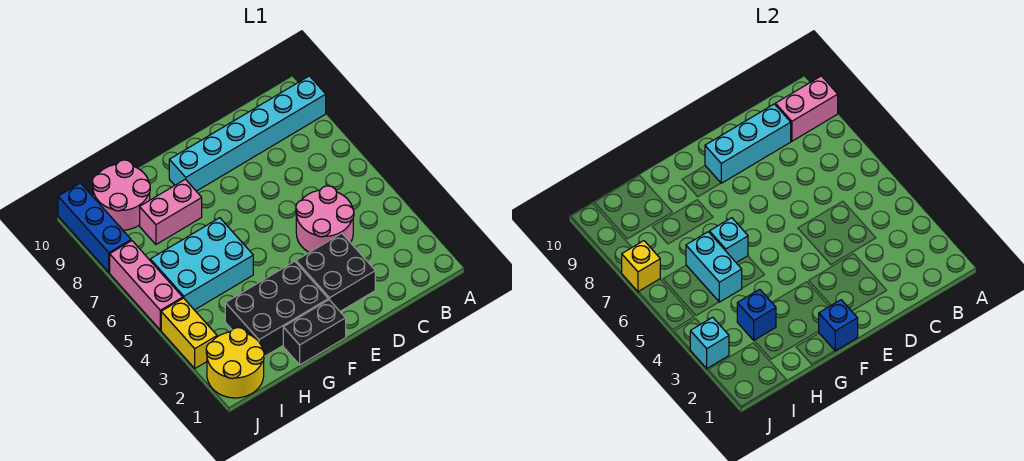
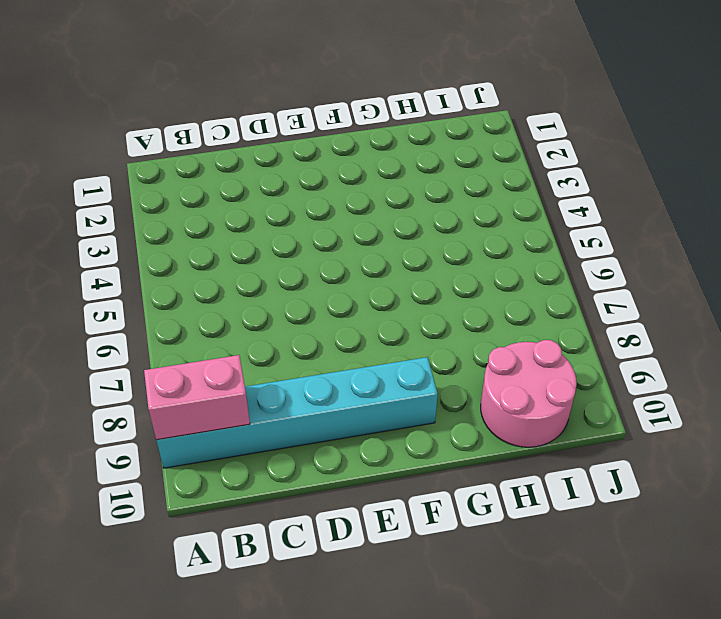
none -> pink 2x2 round brick [296,186,354,252]
none -> black 2x2 brick [296,233,375,311]
none -> black 1x2 brick [283,300,346,365]

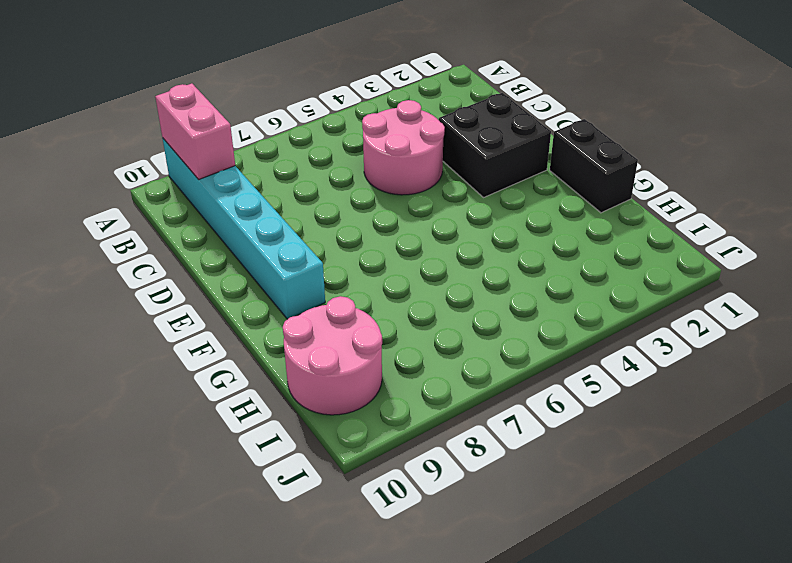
none -> black 2x3 brick [225,261,328,357]
none -> cyan 2x3 brick [150,218,253,310]
none -> pink 1x2 brick [140,179,202,244]

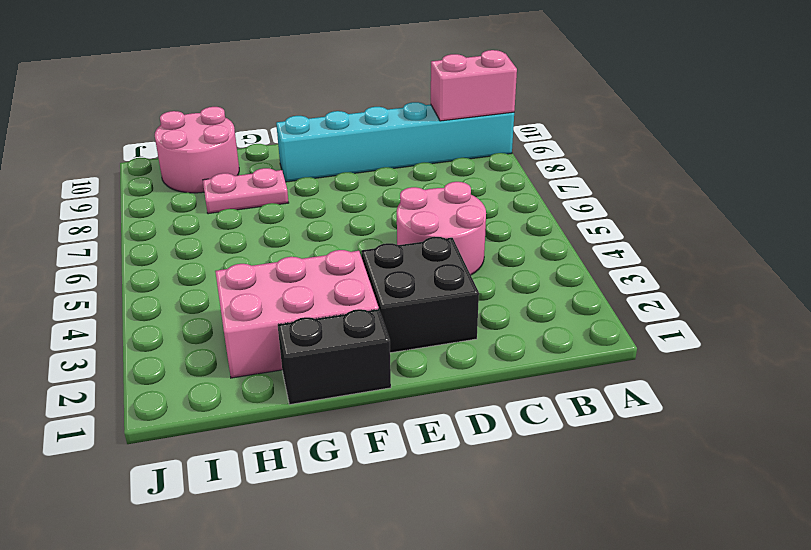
pink 2x3 brick [215,250,379,378] -> black 2x3 brick [225,261,328,357]
pink 1x2 plate [203,168,289,214] -> pink 1x2 brick [140,179,202,244]
none -> cyan 2x3 brick [150,218,253,310]
none -> yellow 2x2 round brick [206,328,264,398]
none -> yellow 1x2 brick [161,298,217,368]

